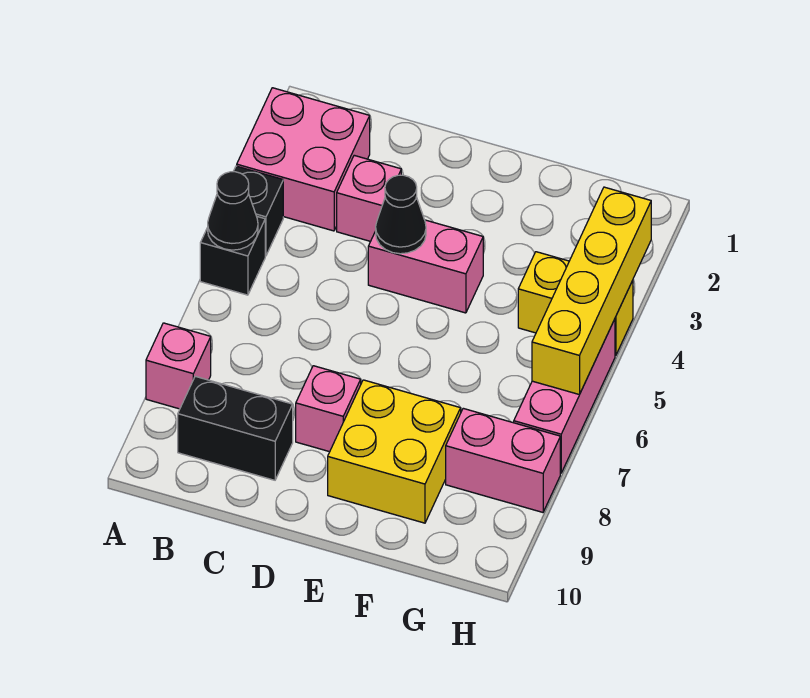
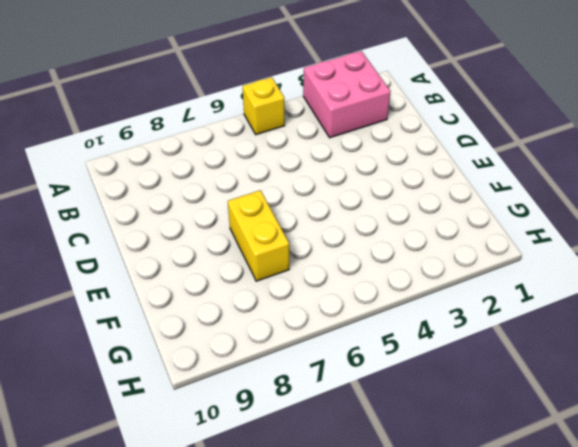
yellow 1x1 brick [243,77,285,135] -> black 1x1 brick [200,217,265,295]
yellow 1x2 brick [228,190,289,281] -> yellow 1x2 brick moved to [518,252,633,356]
none -> black 1x1 brick [233,166,283,256]
none -> pink 1x1 brick [146,323,211,409]
none -> black 1x2 brick [178,376,293,480]

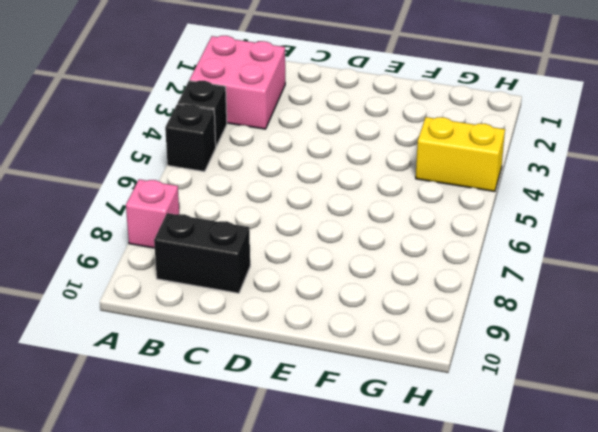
none -> pink 1x1 brick [337,155,401,241]
none -> pink 1x2 brick [368,220,483,313]
none -> pink 1x1 brick [296,366,361,452]

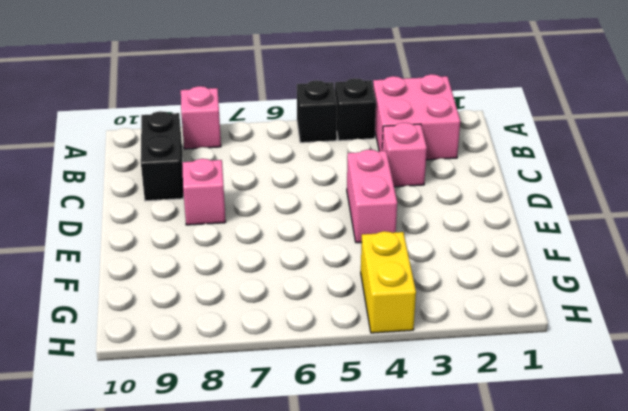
none -> yellow 2x2 brick [328,380,461,523]
none -> pink 1x2 brick [446,408,560,512]
none -> pink 1x3 brick [514,319,615,473]

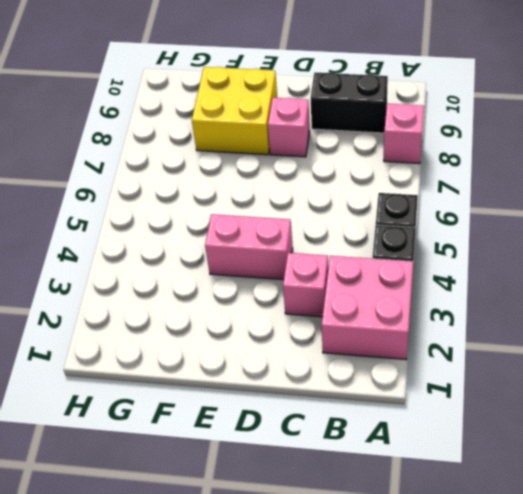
none -> yellow 1x2 brick [518,252,633,356]
none -> pink 1x2 brick [446,408,560,512]
none -> pink 1x3 brick [514,319,615,473]

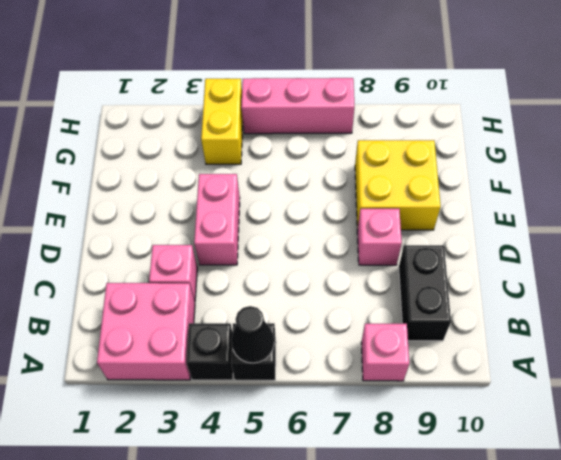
none -> pink 1x2 brick [446,408,560,512]
none -> black 1x1 cone [376,175,426,254]
none -> yellow 1x4 brick [532,187,651,395]

